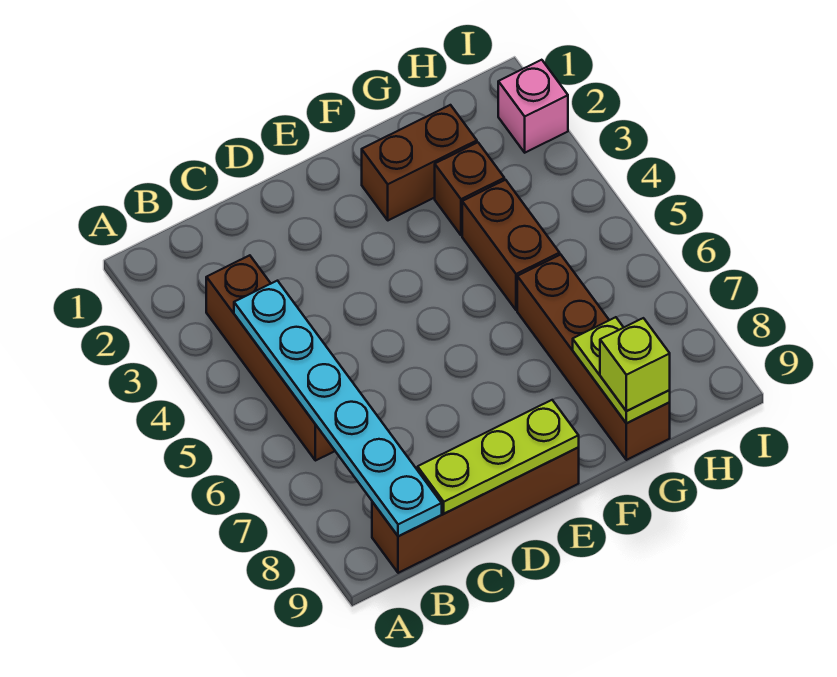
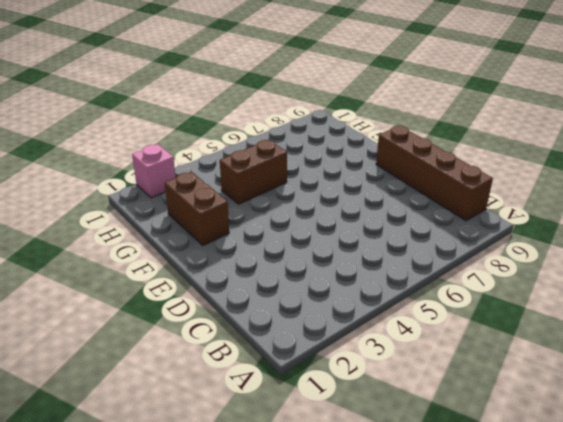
none -> brown 1x4 brick [206,255,335,461]
none -> brown 1x1 brick [435,142,504,235]

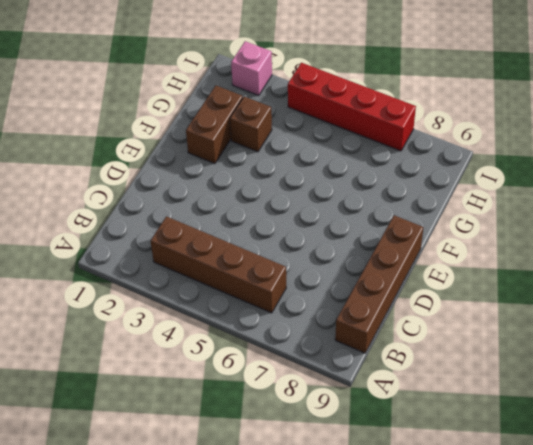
red 1x4 brick [288,63,416,151] -> none
none -> brown 1x2 brick [462,180,560,310]
none -> brown 1x4 brick [517,255,670,460]

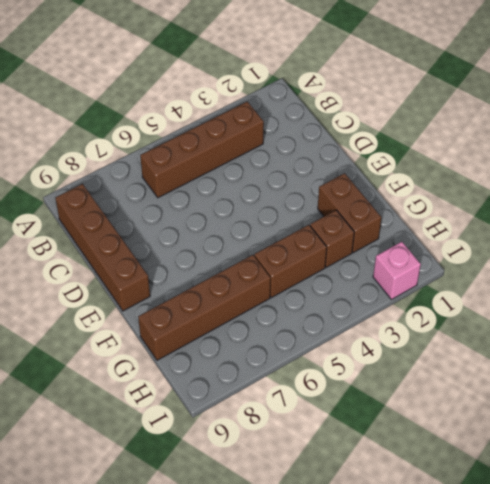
none -> cyan 1x6 plate [234,281,442,536]
none -> lime 1x3 plate [418,400,579,513]

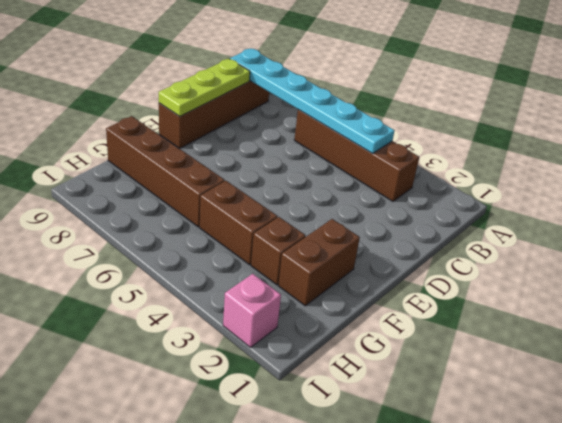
none -> lime 1x2 plate [573,317,670,423]
none -> lime 1x1 brick [600,318,670,411]

